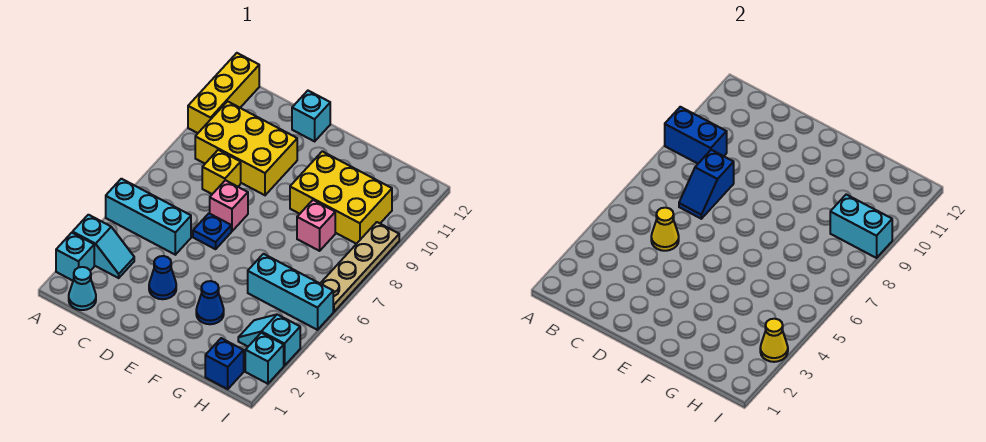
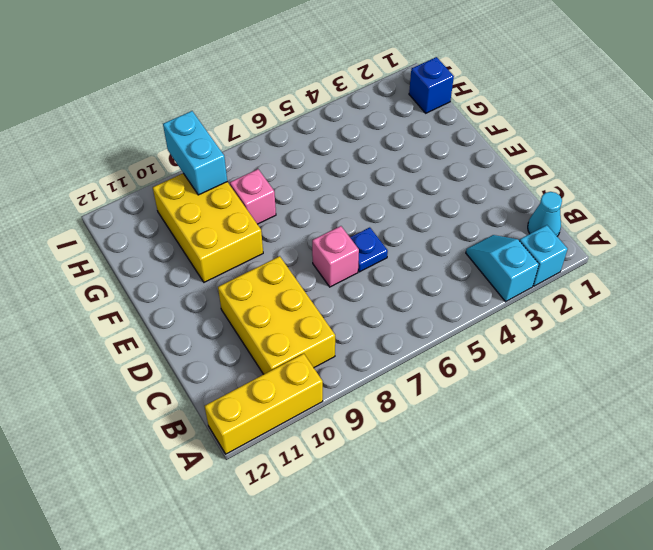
none -> cyan 1x3 brick [106,179,191,255]
none -> yellow 1x1 brick [202,150,241,194]
none -> blue 1x1 cone [149,256,176,299]

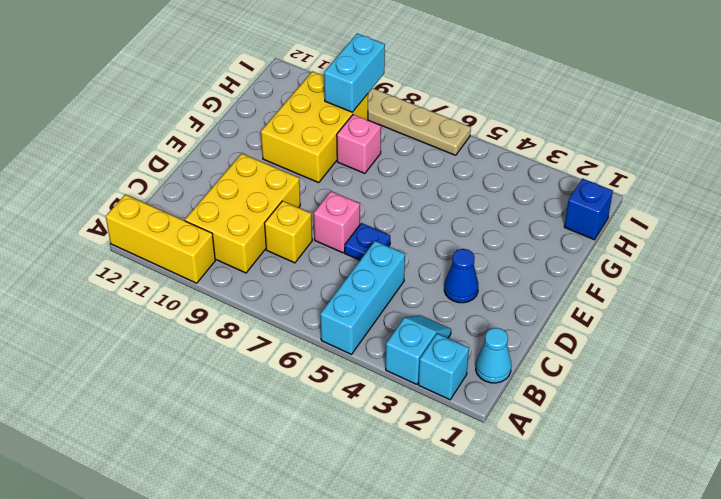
none -> cyan 1x1 brick [292,91,330,141]
none -> blue 1x1 cone [196,281,224,324]
none -> cyan 1x3 brick [248,254,333,330]

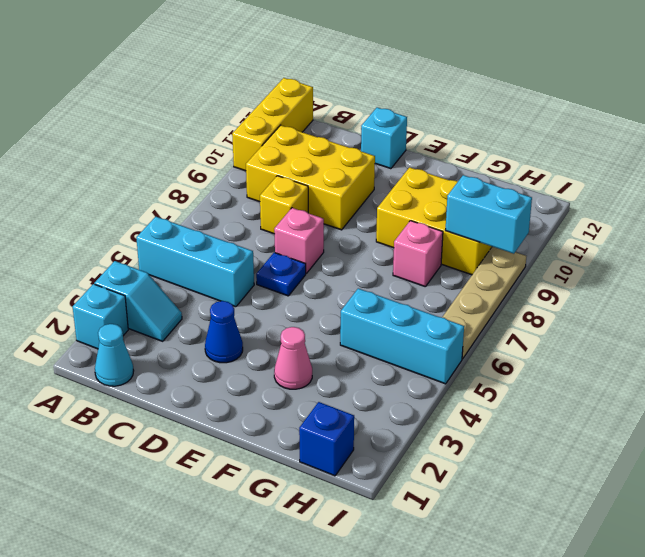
pink 1x1 cone [274,327,312,389] -> blue 1x1 cone [196,281,224,324]
none -> cyan 1x2 slope [238,314,300,366]
none -> cyan 1x1 brick [245,333,284,384]
none -> blue 1x2 brick [665,107,727,164]

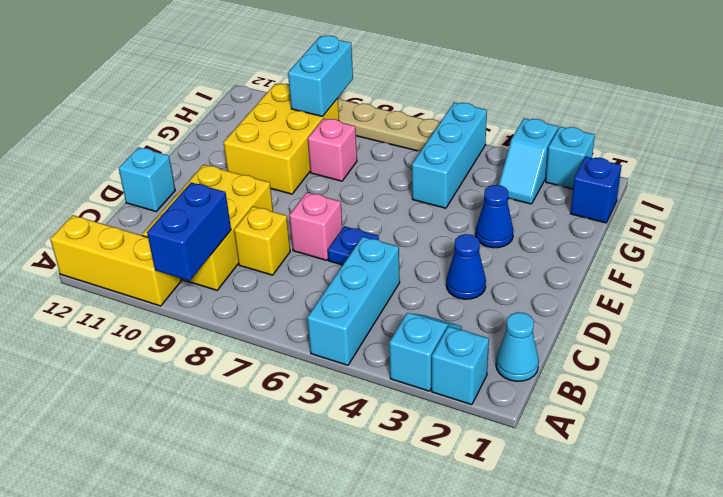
none -> yellow 1x1 cone [651,208,679,251]
none -> blue 1x2 slope [679,150,734,219]
none -> yellow 1x1 cone [760,319,788,362]

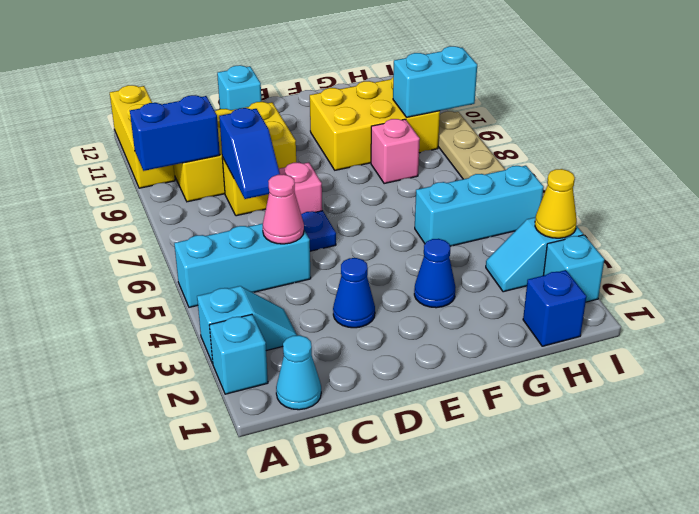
pink 1x1 cone [263,174,304,244] -> yellow 1x1 cone [651,208,679,251]

